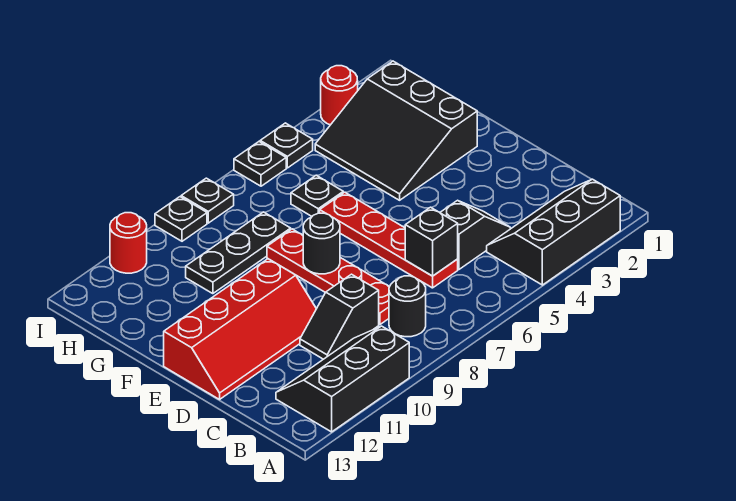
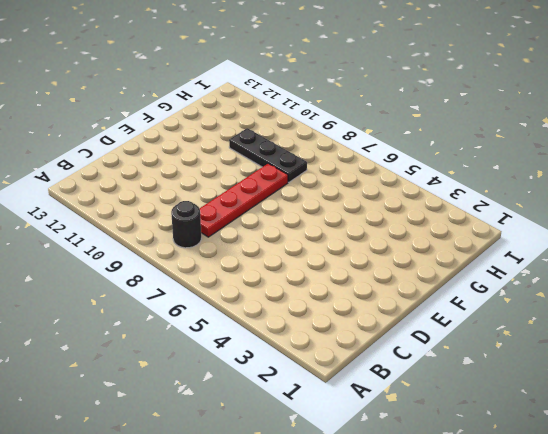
none -> black 2x3 slope [487,179,620,285]
none -> black 2x3 slope [276,326,409,432]
none -> black 1x2 slope [440,200,510,269]

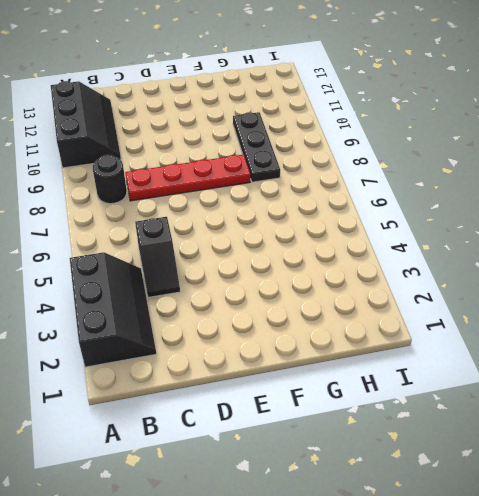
none -> red 1x4 plate [320,192,458,288]
none -> black 1x2 slope [300,274,379,359]
none -> red 2x4 slope [164,259,316,399]

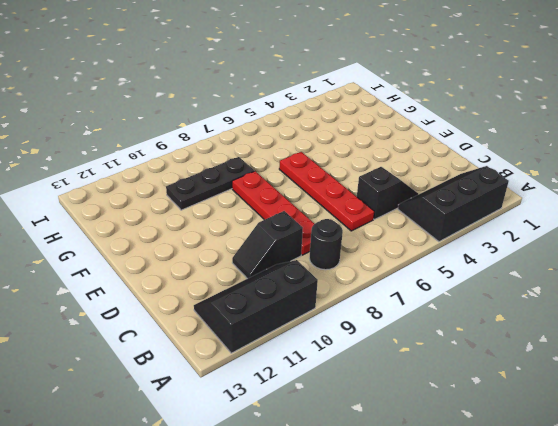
none -> red 2x4 slope [164,259,316,399]
none -> black 3x3 slope [315,61,477,200]
none -> black 1x1 plate [291,175,343,216]

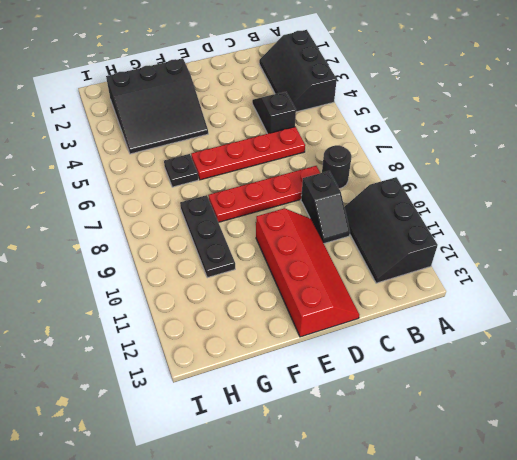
none -> red 1x1 round brick [321,66,358,125]
none -> black 1x1 plate [260,123,313,168]
none -> black 1x1 plate [234,142,286,186]

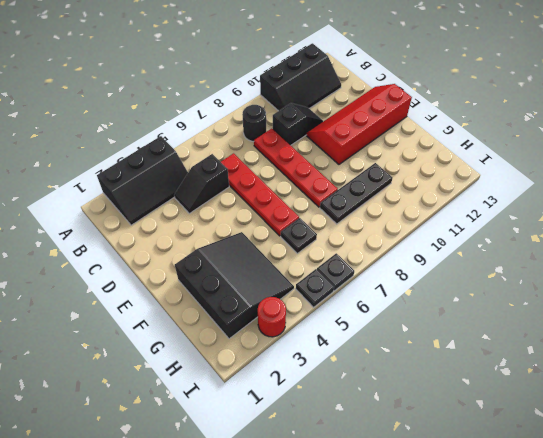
none -> black 1x1 plate [181,178,234,223]
none -> black 1x1 plate [155,197,207,241]
none -> red 1x1 round brick [110,213,147,273]

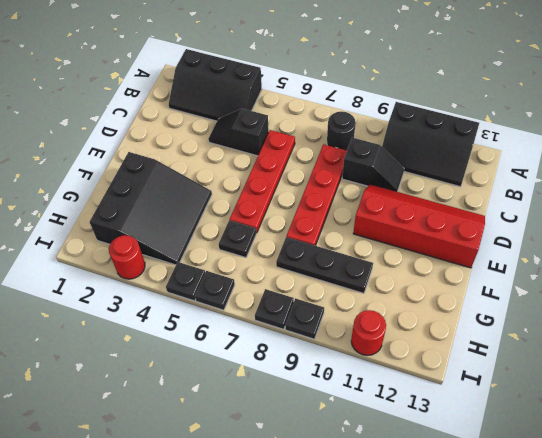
none -> black 1x1 brick [405,207,458,276]
none -> black 1x1 round brick [303,213,340,274]

